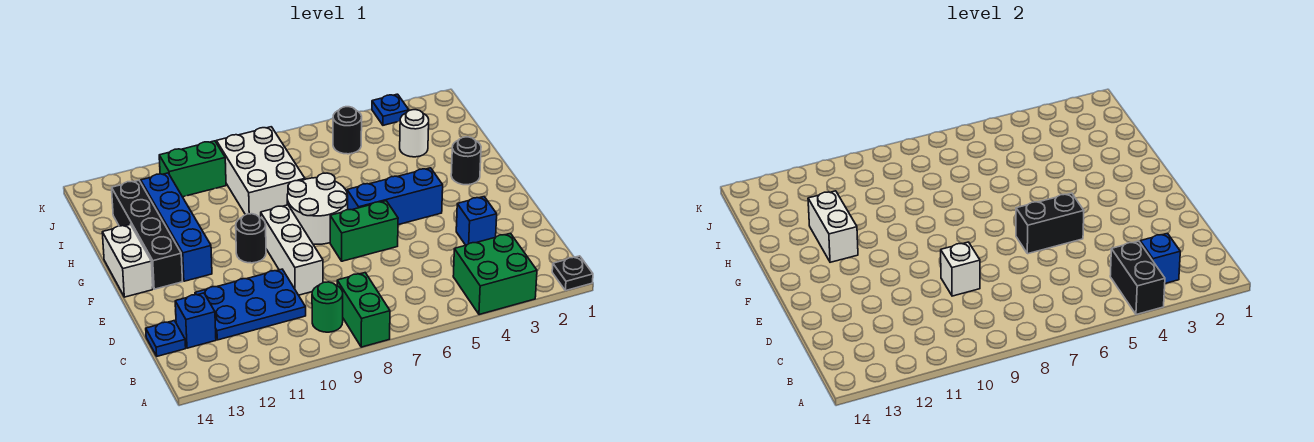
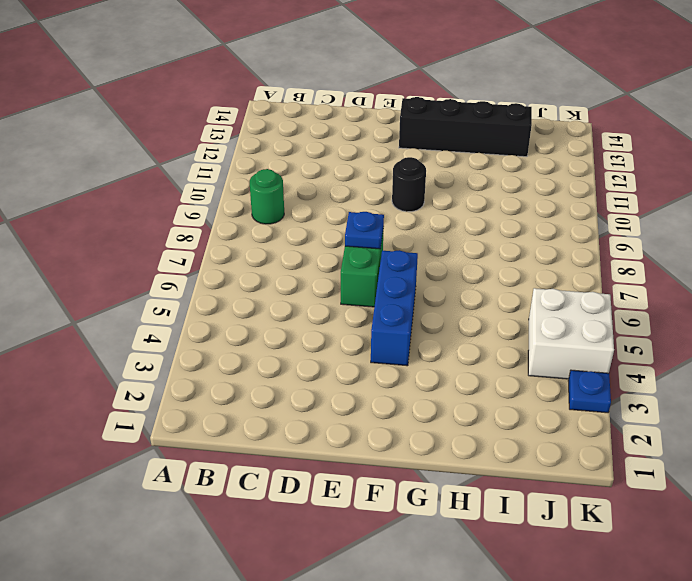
blue 1x1 plate [345,212,384,249] -> blue 1x1 plate moved to [146,321,186,356]
white 2x2 brick [528,288,614,379] -> black 1x1 round brick [333,107,362,154]
none -> black 1x1 plate [552,256,593,291]
none -> green 2x2 brick [453,233,537,315]
none -> green 1x2 brick [337,273,390,347]

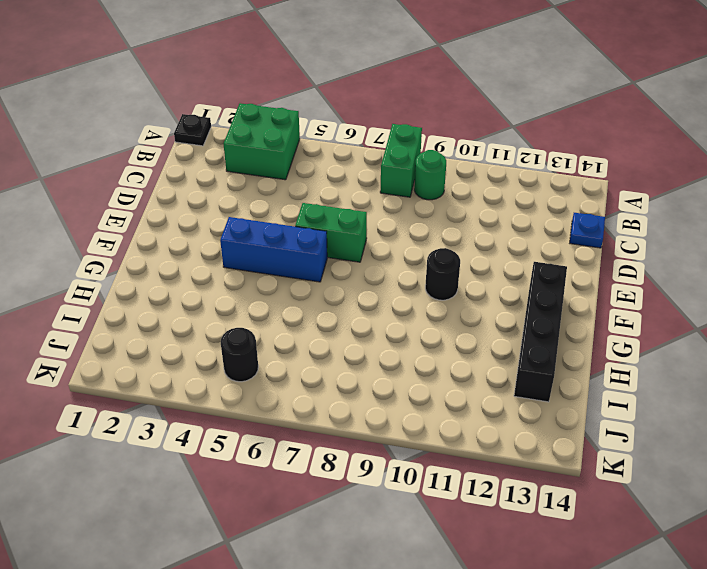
none -> blue 2x3 plate [195,269,306,340]
none -> blue 1x1 brick [175,293,216,348]
none -> blue 1x1 brick [456,197,497,245]

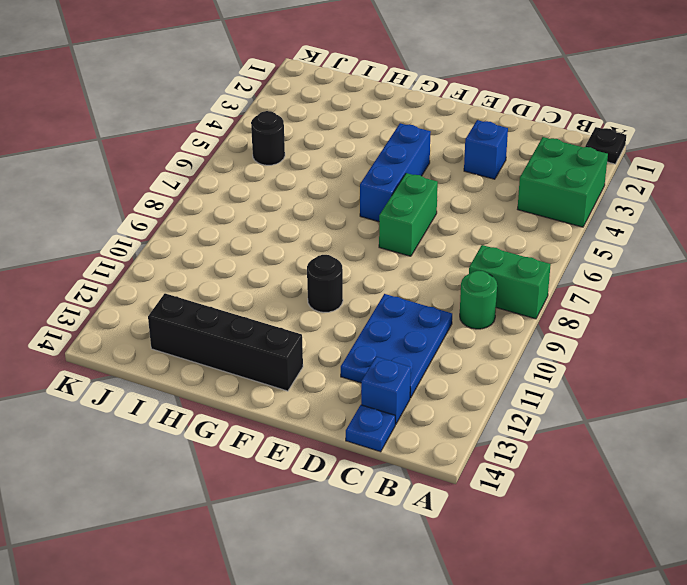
none -> white 1x3 brick [261,205,323,295]
none -> white 2x2 round brick [287,173,348,244]
none -> blue 1x4 brick [141,173,212,281]

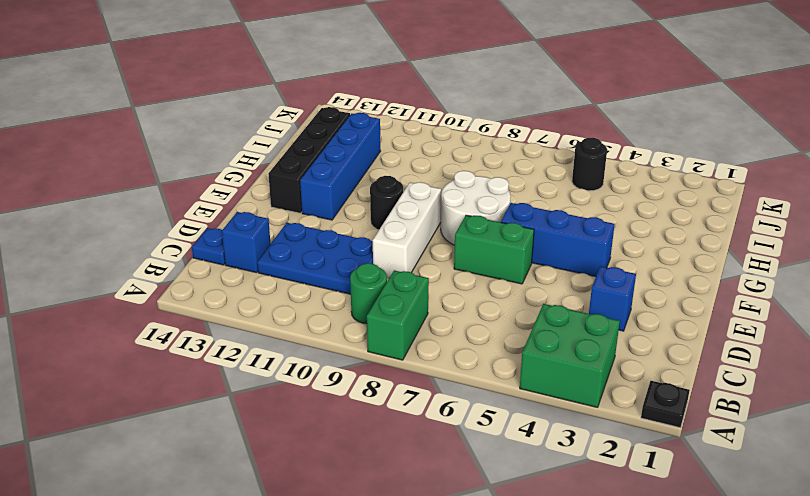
none -> white 1x2 brick [102,224,153,297]
none -> black 1x1 round brick [451,137,481,185]
none -> white 2x3 brick [216,127,305,218]

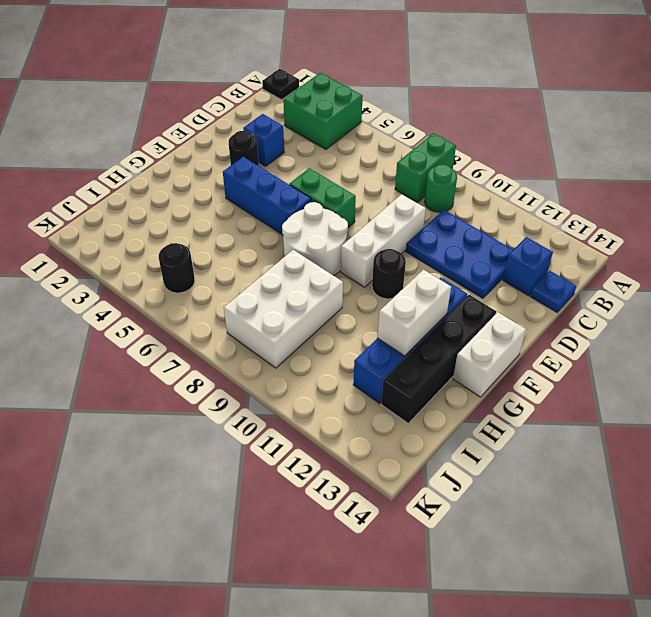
black 1x1 round brick [229,131,259,166] -> black 1x1 round brick moved to [451,137,481,185]
none -> white 1x1 round brick [400,110,429,157]
none -> green 1x2 brick [159,141,226,197]
none -> blue 1x1 plate [372,94,409,125]

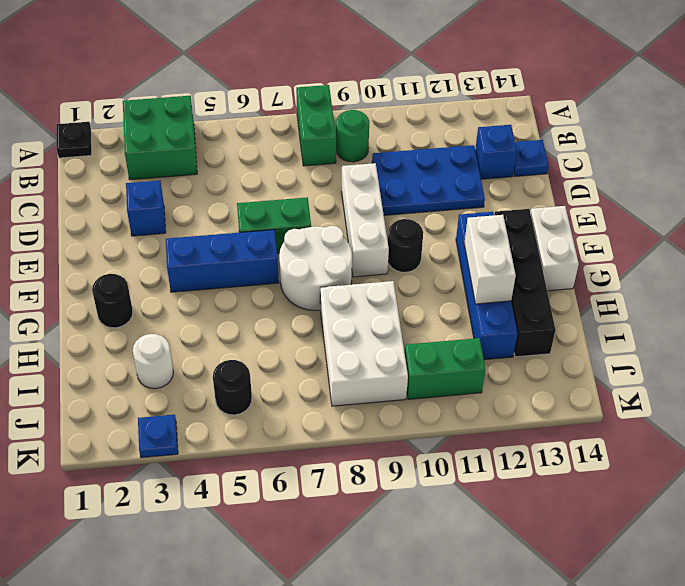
none -> black 1x2 brick [1110,241,1165,315]
none -> blue 1x1 brick [1140,233,1180,283]
none -> white 1x1 brick [941,242,980,296]

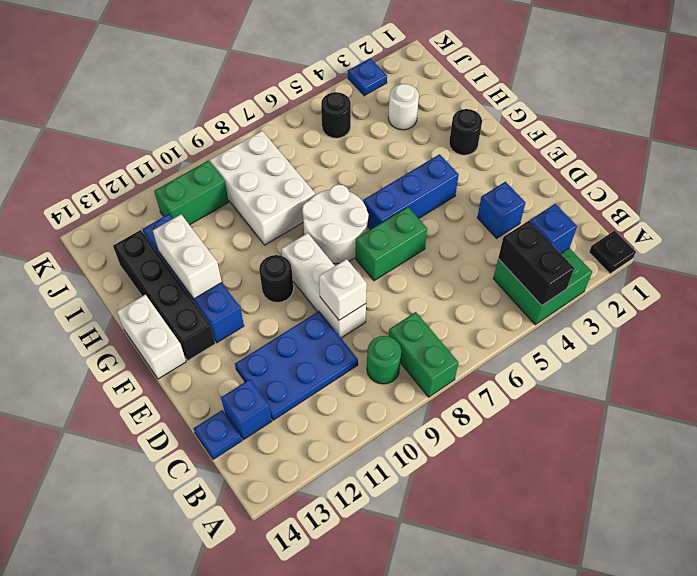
none -> black 1x2 brick [1016,193,1084,254]

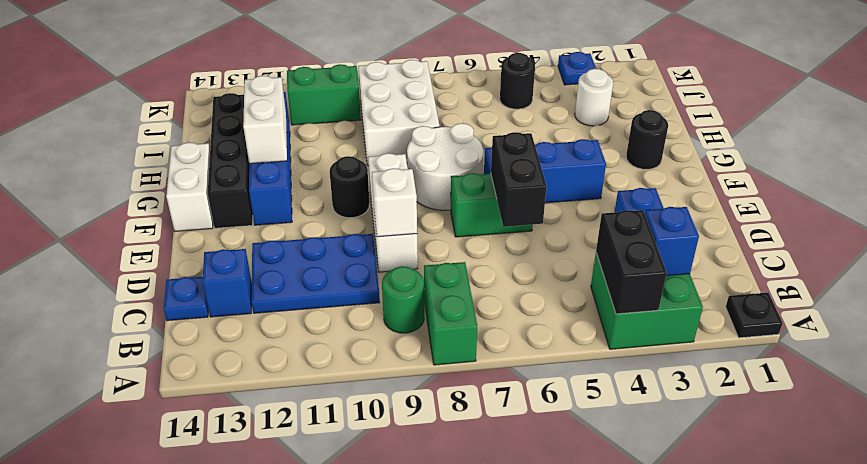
black 1x2 brick [491,132,547,227] -> black 1x2 brick turned to [1016,193,1084,254]

